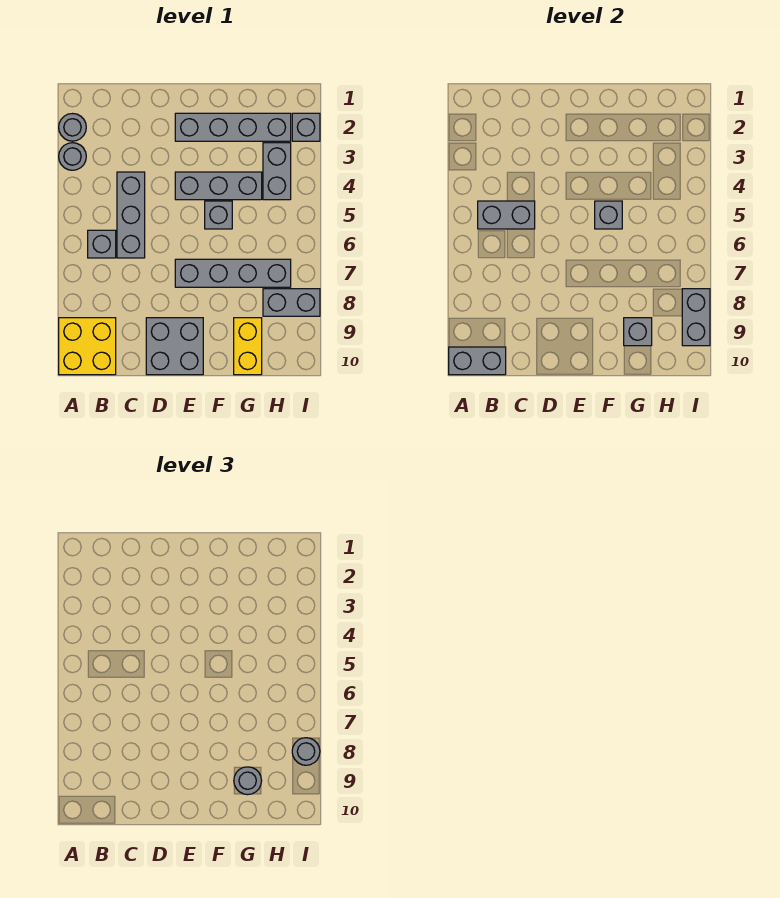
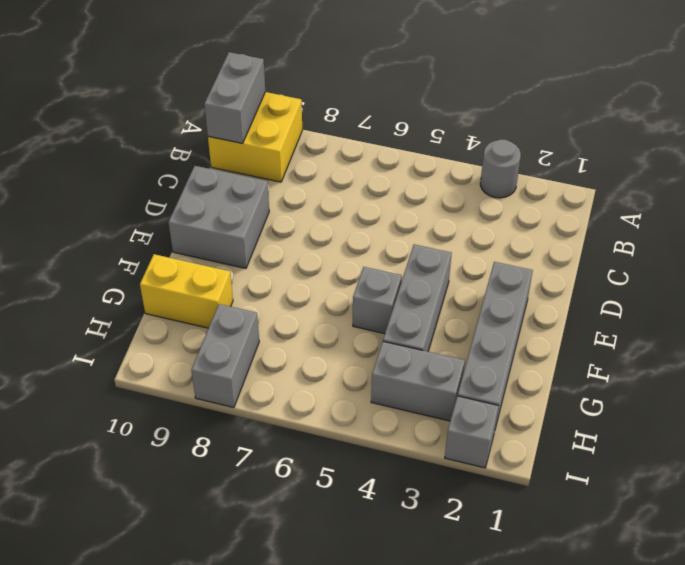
none -> grey 1x1 round brick [59,114,86,141]
none -> grey 1x1 brick [88,230,116,258]
none -> grey 1x3 brick [117,172,145,258]

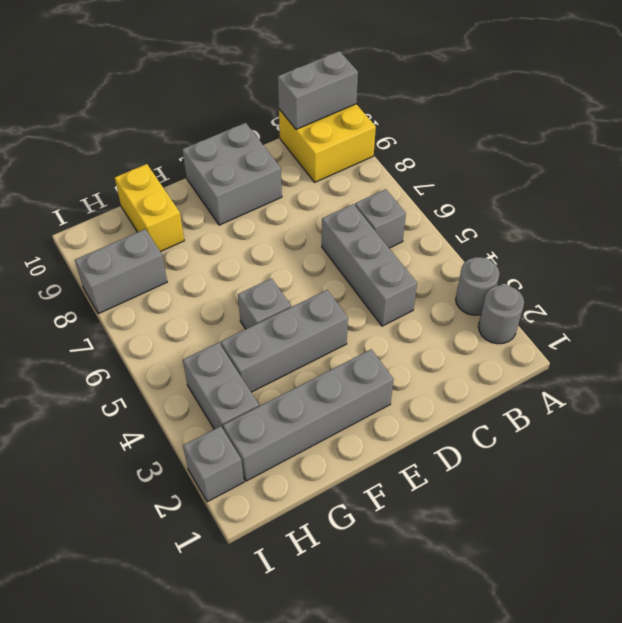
none -> grey 1x4 brick [175,259,291,287]
none -> grey 1x2 brick [478,201,535,229]
none -> grey 1x1 brick [595,201,622,229]

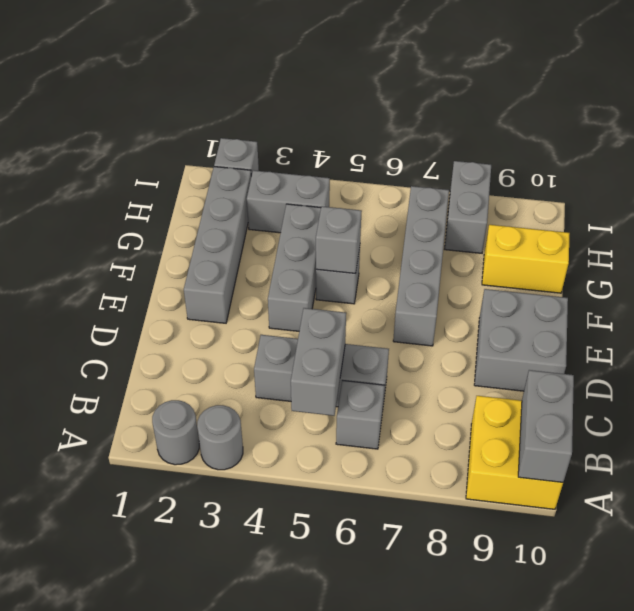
none -> grey 1x1 brick [624,318,652,346]
none -> grey 1x2 brick [682,289,710,346]
none -> grey 1x1 round brick [234,767,262,795]

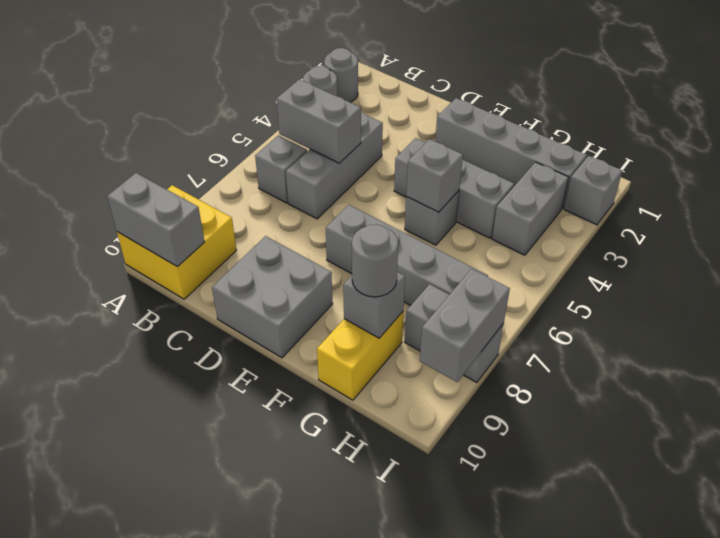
none -> grey 1x1 round brick [292,738,320,765]

